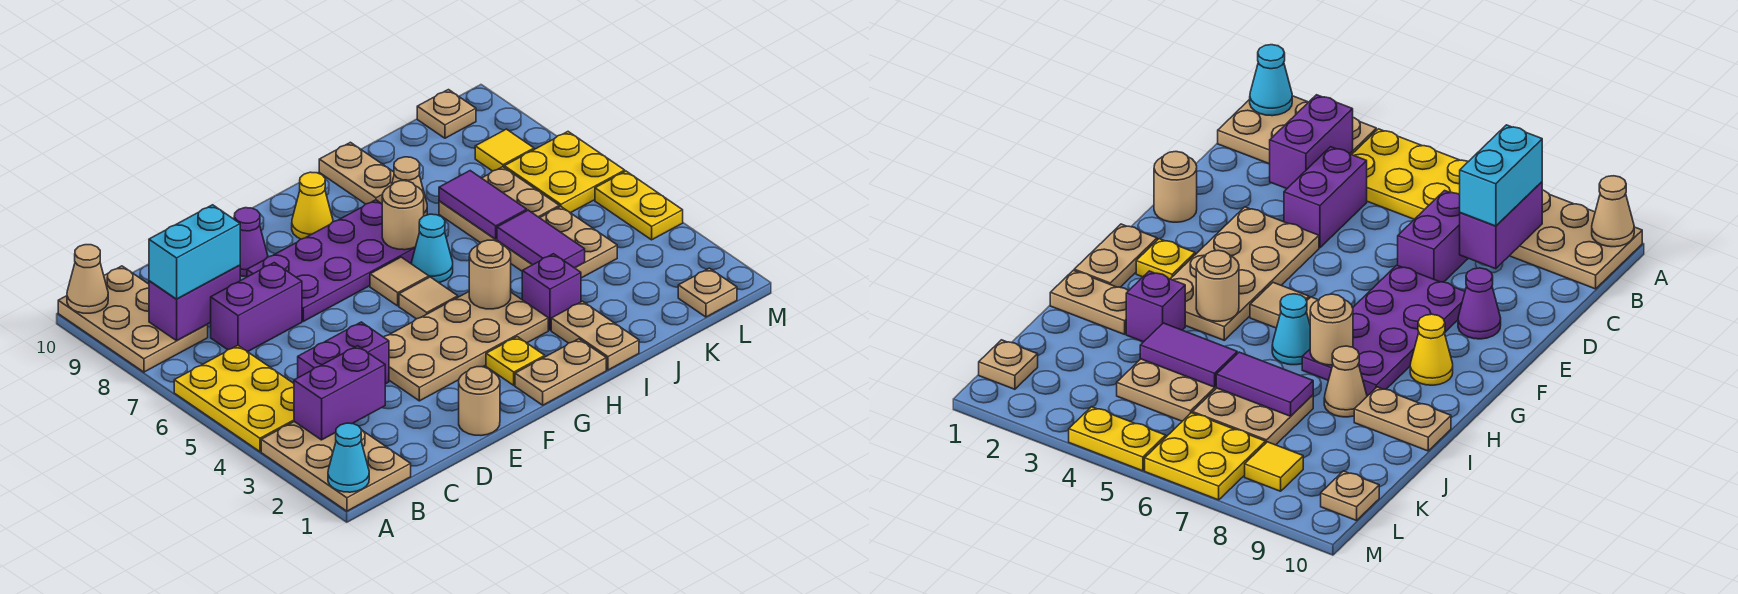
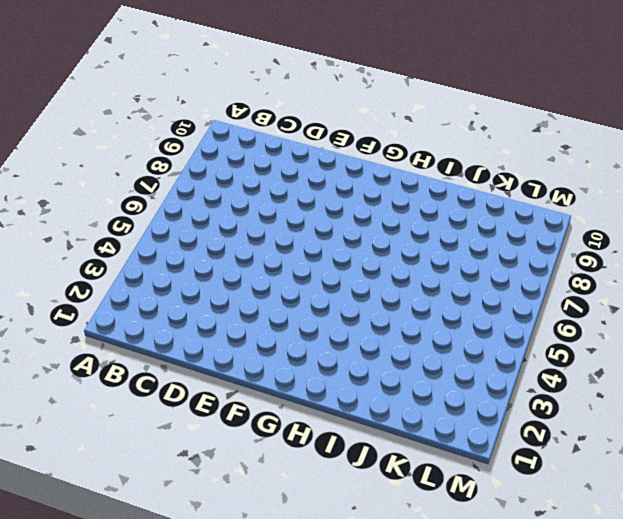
none -> tan 2x3 plate [261,422,411,511]
none -> yellow 2x3 plate [174,346,294,452]
none -> tan 2x3 plate [58,266,208,372]
none -> purple 1x2 brick [298,322,389,384]

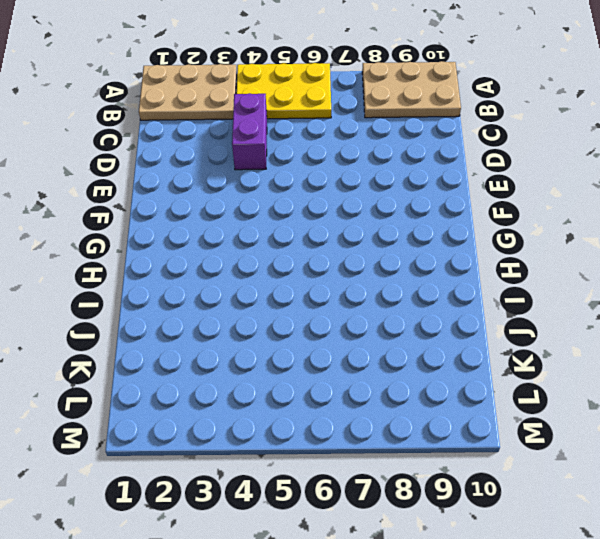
none -> purple 1x2 brick [211,263,302,352]
none -> tan 1x1 round brick [459,367,500,435]
none -> tan 2x4 plate [384,292,548,401]
none -> purple 2x4 plate [247,200,415,321]

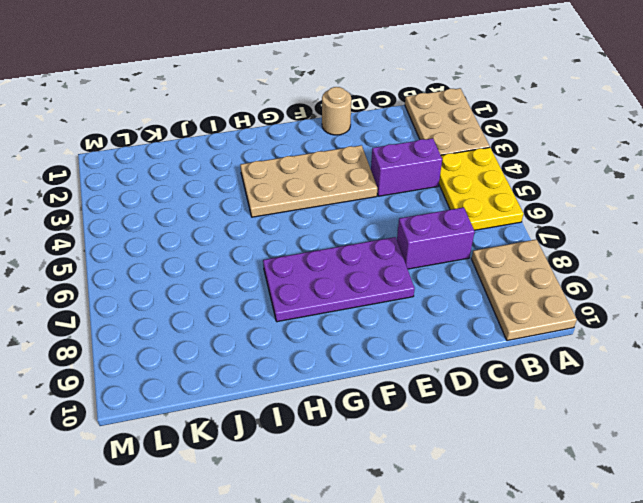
none -> purple 1x1 cone [234,208,268,277]
none -> tan 1x2 plate [515,339,606,405]
none -> yellow 1x1 plate [486,337,545,385]
none -> tan 1x1 tile [399,277,458,319]

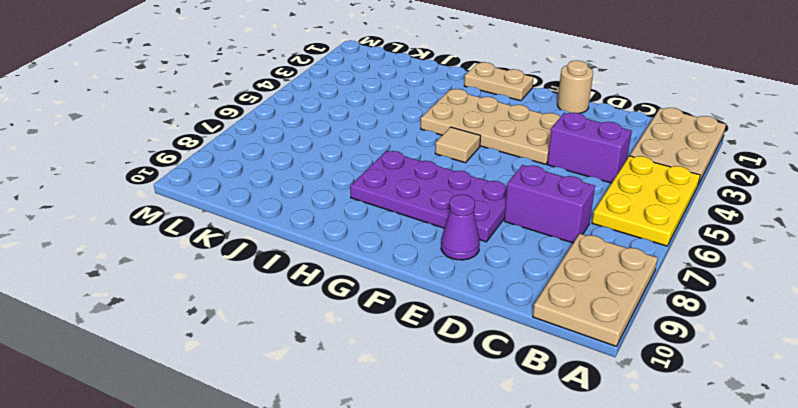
none -> yellow 1x1 plate [486,337,545,385]
none -> tan 1x1 tile [370,257,429,306]
none -> yellow 1x1 cone [292,172,333,239]
none -> cyan 1x1 cone [412,214,453,283]

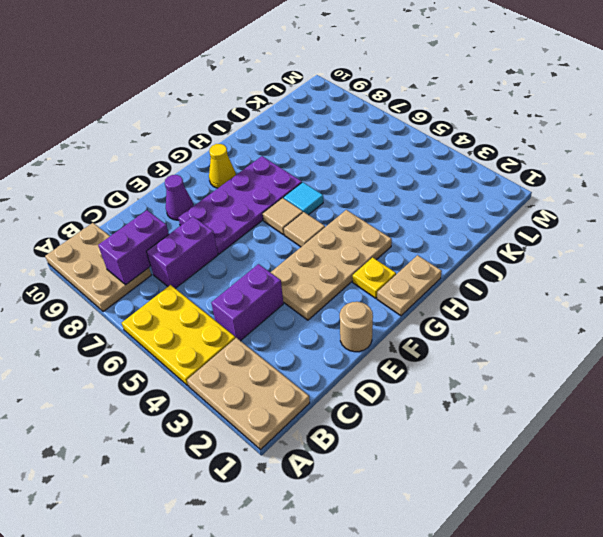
cyan 1x1 tile [284,182,323,215] -> cyan 1x1 cone [412,214,453,283]
none -> tan 1x2 plate [551,301,639,370]
none -> purple 1x1 brick [522,254,581,330]
none -> tan 1x1 cone [392,157,427,216]
none -> tan 1x2 plate [319,142,394,204]

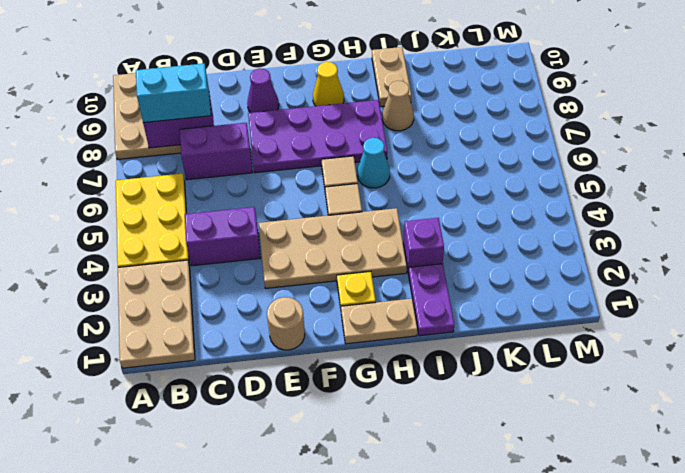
purple 1x2 plate [408,264,454,336] -> tan 1x2 plate [551,301,639,370]
none -> tan 2x2 plate [497,206,617,278]
none -> tan 2x2 plate [439,167,559,243]
none -> tan 1x1 plate [678,268,737,317]
none -> yellow 2x2 plate [504,132,625,213]

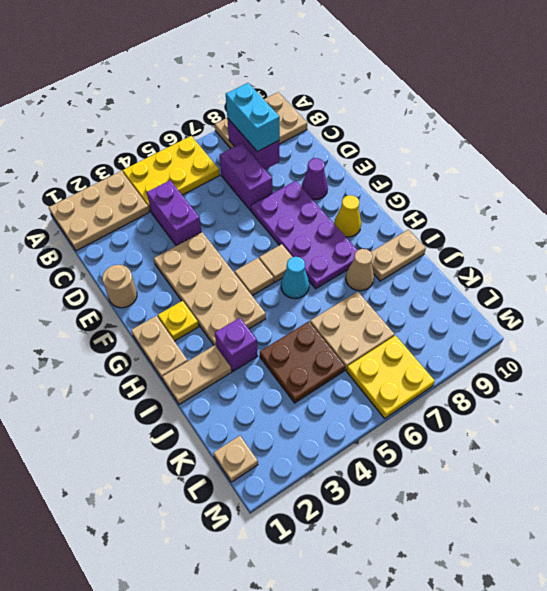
brown 2x2 plate [260,322,345,403] -> tan 2x2 plate [497,206,617,278]
none -> yellow 1x1 tile [475,129,534,171]
none -> tan 1x1 plate [417,90,476,138]
none -> yellow 1x2 plate [595,171,683,240]
none -> cyan 1x1 cone [328,423,369,492]

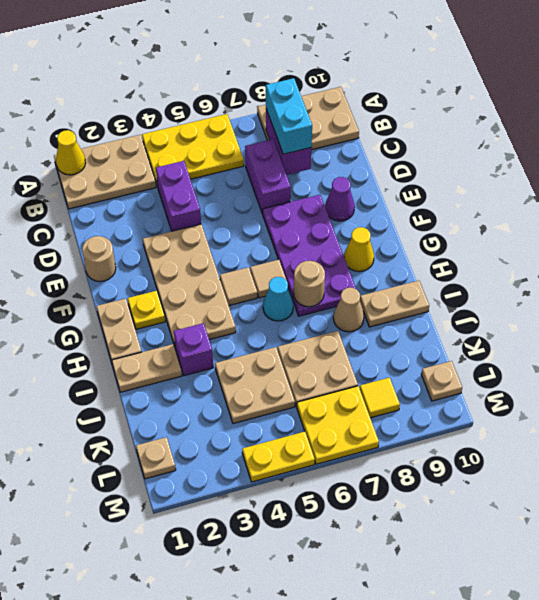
yellow 1x1 cone [56,130,86,175] -> cyan 1x1 cone [328,423,369,492]
none -> tan 1x1 cone [67,245,108,313]
none -> purple 1x2 brick [294,346,385,440]
none -> tan 1x1 round brick [469,240,511,309]
none -> purple 1x2 tile [497,210,585,268]

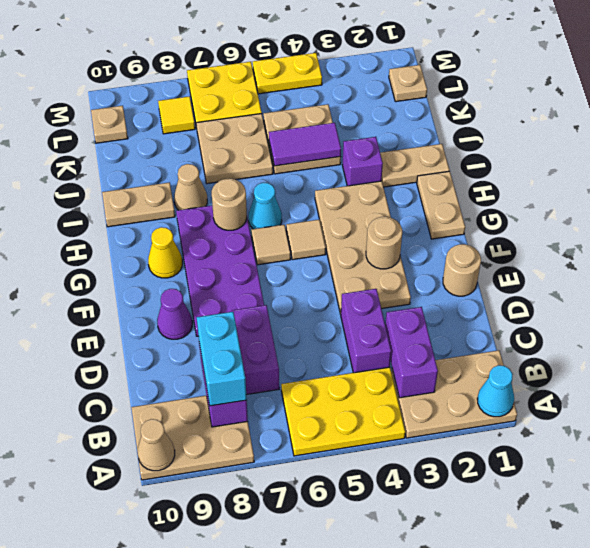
tan 1x1 round brick [366,217,402,269] -> tan 1x1 round brick moved to [469,240,511,309]
none -> yellow 1x1 plate [486,337,545,385]
none -> purple 1x2 tile [439,171,527,239]

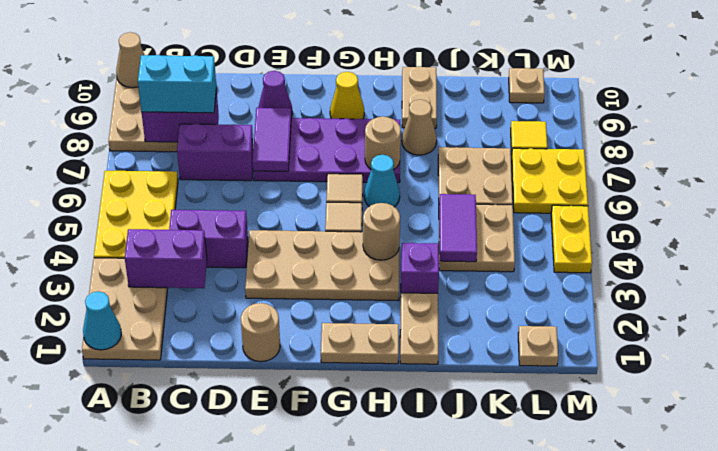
purple 1x2 tile [253,108,291,171] -> purple 1x2 tile moved to [439,171,527,239]
none -> yellow 1x1 plate [486,337,545,385]

